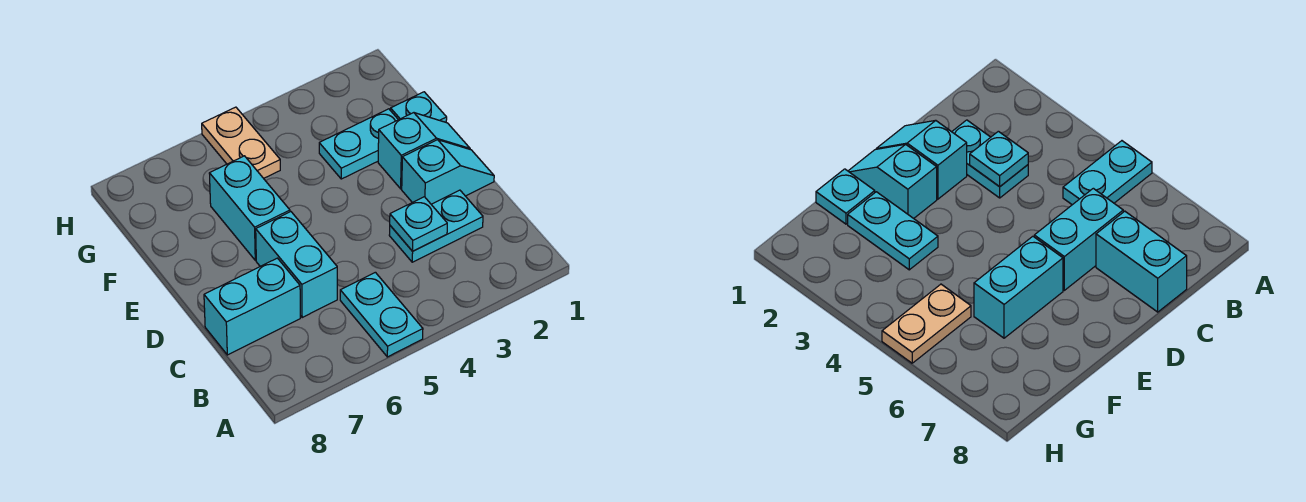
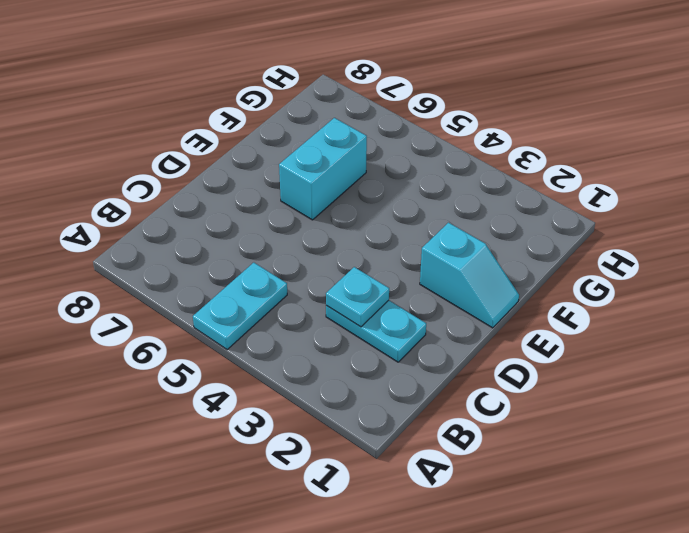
none -> cyan 1x2 brick [256,212,337,317]
none -> cyan 1x2 brick [204,258,300,355]

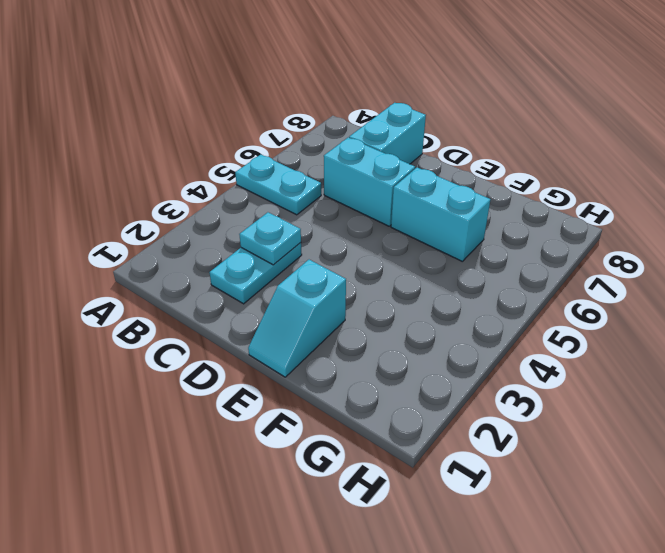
none -> cyan 1x2 slope [402,140,494,204]
none -> cyan 1x1 plate [391,92,447,122]

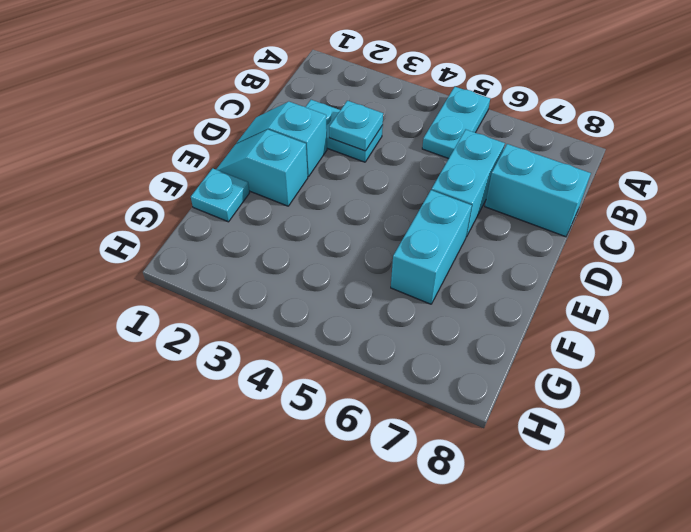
none -> cyan 1x2 plate [319,109,398,179]
none -> tan 1x2 plate [202,107,280,178]

